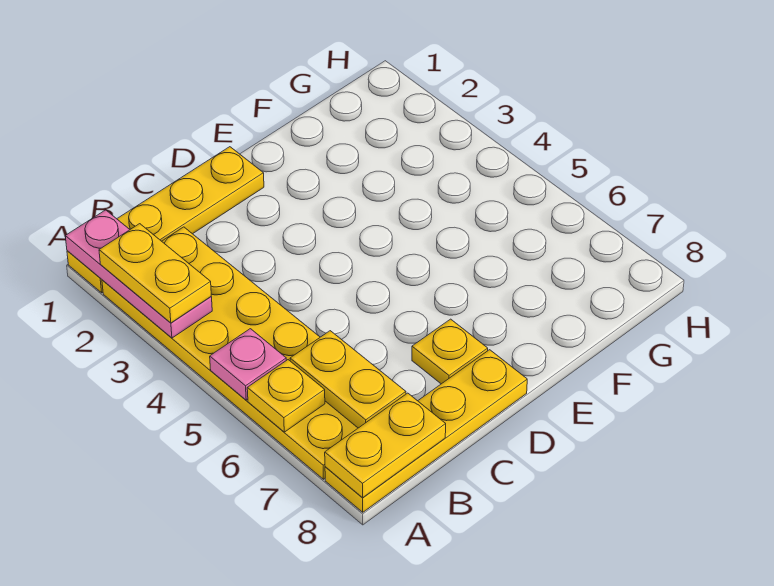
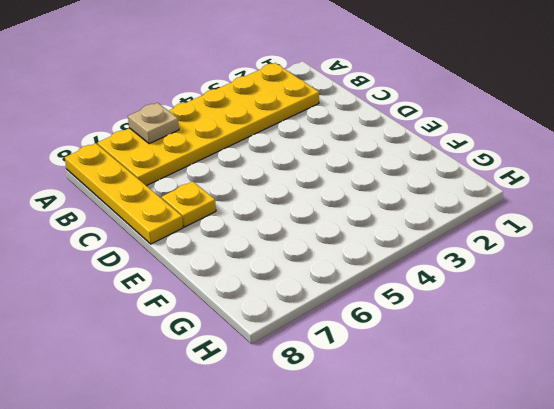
tan 1x1 plate [128,103,179,144] -> yellow 1x1 plate [247,360,325,432]
none -> yellow 1x4 plate [67,147,264,293]
none -> pink 1x3 plate [65,210,212,338]

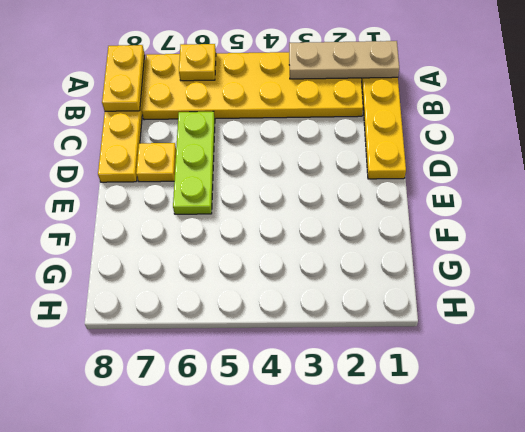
tan 1x3 plate [289,41,399,79] -> pink 1x3 plate [65,210,212,338]
lime 1x3 plate [173,111,215,214] -> none
none -> pink 1x1 plate [210,329,286,400]
none -> yellow 1x2 plate [290,331,406,428]

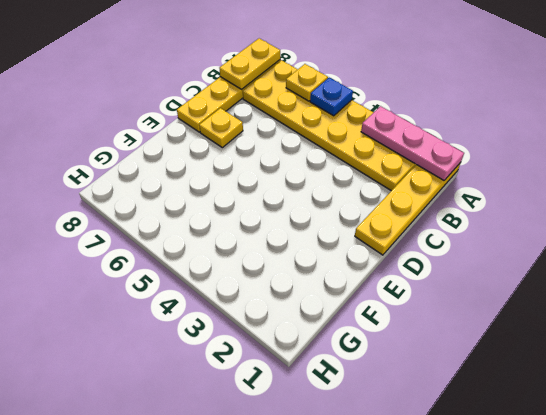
blue 1x1 plate [310,78,353,116] -> pink 1x1 plate [210,329,286,400]
none -> yellow 1x2 plate [290,331,406,428]
none -> yellow 1x2 plate [99,224,211,323]

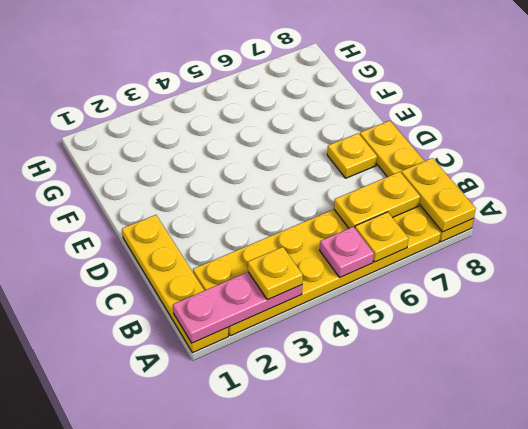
yellow 1x1 plate [248,247,303,300] -> yellow 1x2 plate [99,224,211,323]

